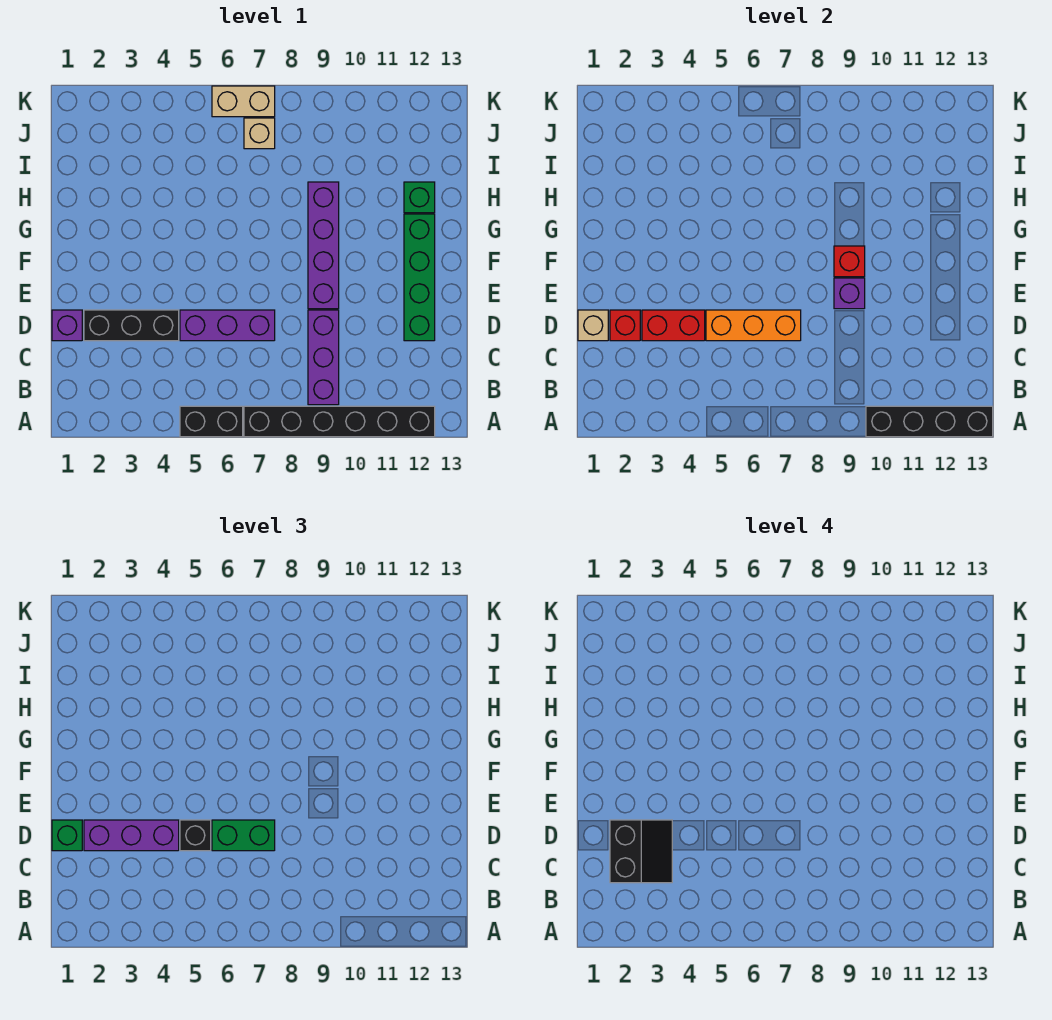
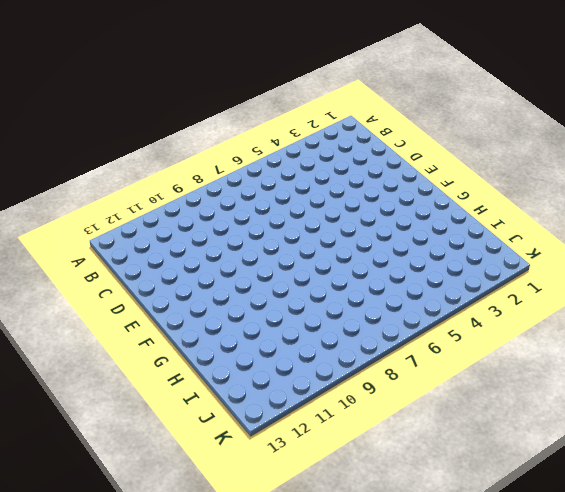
none -> black 1x2 brick [180,406,243,437]
none -> black 1x6 brick [244,406,435,437]
none -> purple 1x3 brick [308,310,339,405]

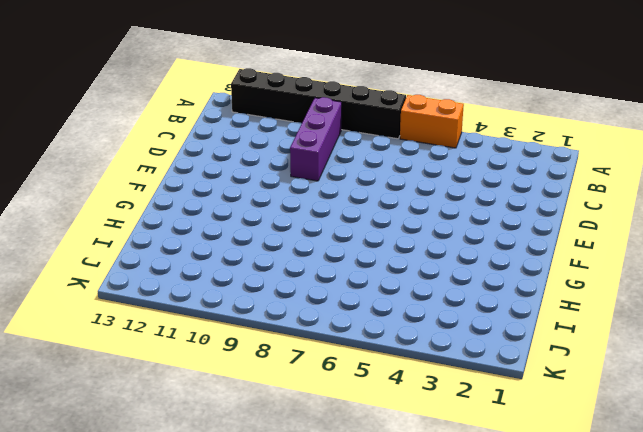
orange 1x2 brick [400,95,464,148] -> black 1x2 brick [180,406,243,437]
none -> purple 1x1 brick [52,310,82,341]
none -> black 1x3 brick [84,310,179,341]
none -> purple 1x3 brick [180,310,275,341]

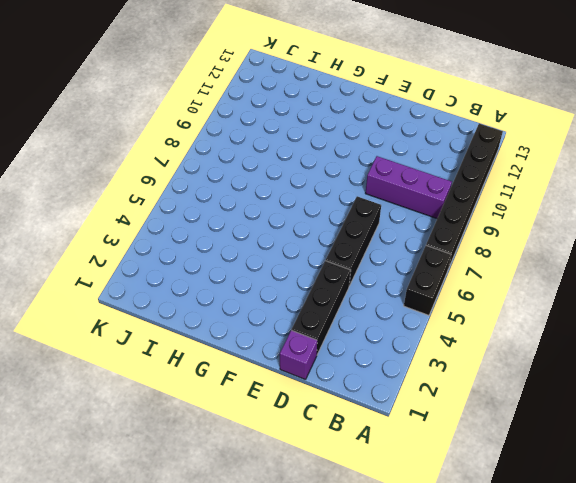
black 1x3 brick [326,196,381,286] -> purple 1x3 brick [180,310,275,341]
none -> green 1x4 brick [404,214,435,341]
none -> purple 1x4 brick [308,182,339,309]
none -> green 1x1 brick [404,182,435,213]

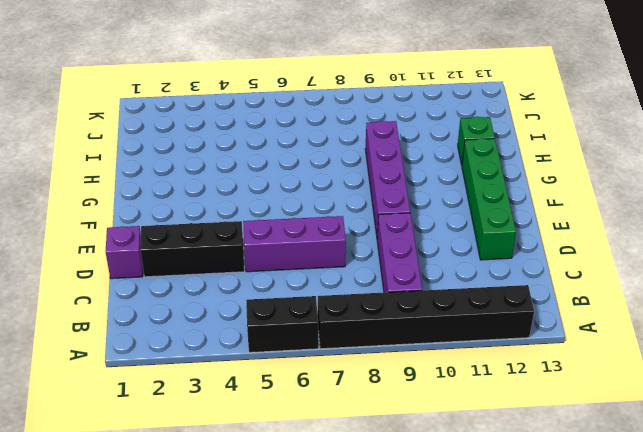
none -> tan 1x1 brick [244,118,275,149]
none -> tan 1x2 brick [212,86,275,117]
none -> black 1x4 brick [866,406,993,437]

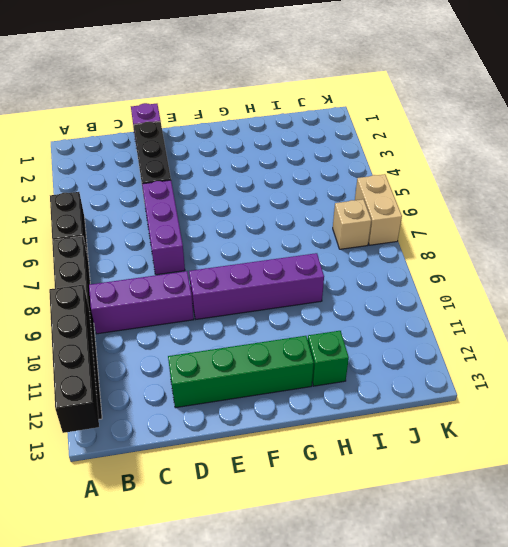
none -> tan 1x1 brick [578,310,608,341]
none -> red 1x1 brick [610,310,640,341]
none -> red 1x2 brick [642,310,705,341]

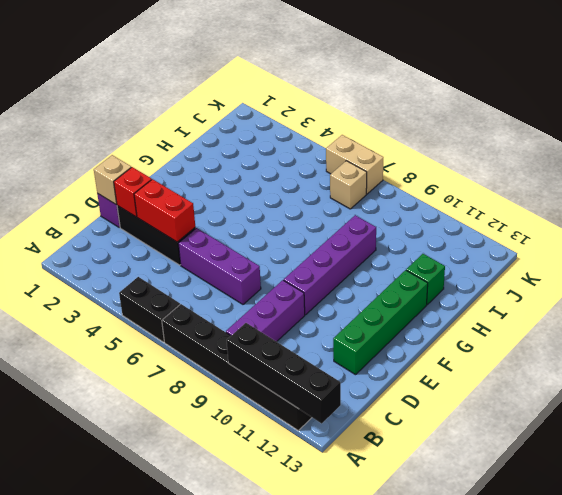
none -> orange 1x3 brick [706,310,801,341]
none -> purple 1x1 brick [834,278,865,309]
none -> red 1x1 brick [834,246,865,277]

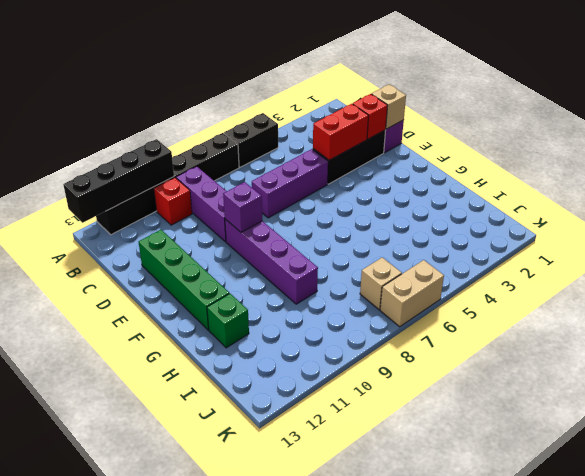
red 1x1 brick [154,178,192,225] -> red 1x1 brick moved to [834,246,865,277]
none -> orange 1x3 brick [706,310,801,341]
none -> green 1x1 brick [52,820,82,851]
none -> purple 1x3 brick [84,820,179,851]

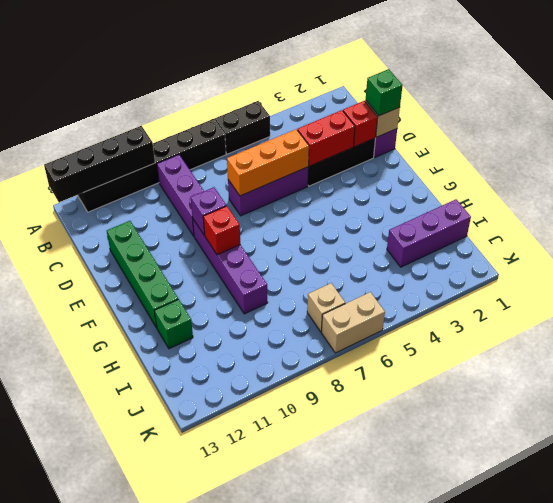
purple 1x3 brick [387,199,471,267] -> purple 1x3 brick moved to [84,820,179,851]
none -> black 1x1 brick [180,820,211,851]
none -> green 1x2 brick [212,820,275,851]
none -> black 2x2 slope [610,820,672,883]

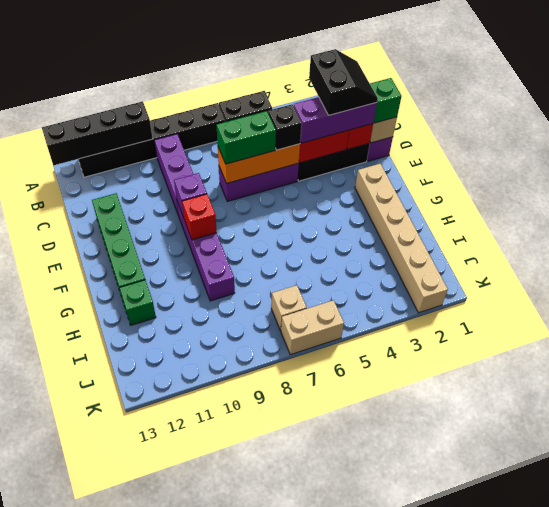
black 2x2 slope [309,49,378,115] -> black 2x2 slope turned to [610,820,672,883]
tan 1x6 brick [355,164,448,313] -> none

